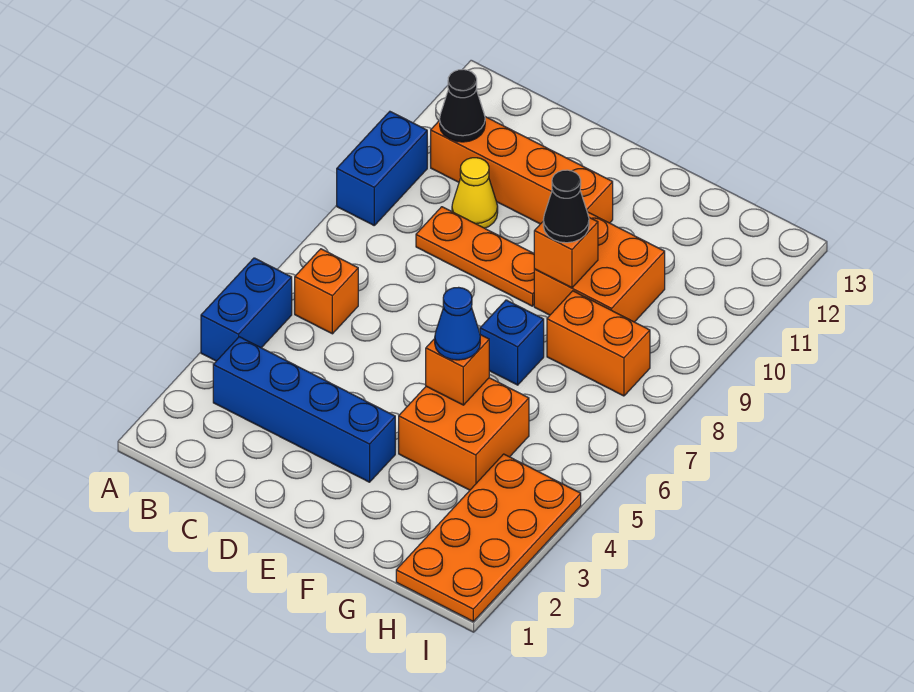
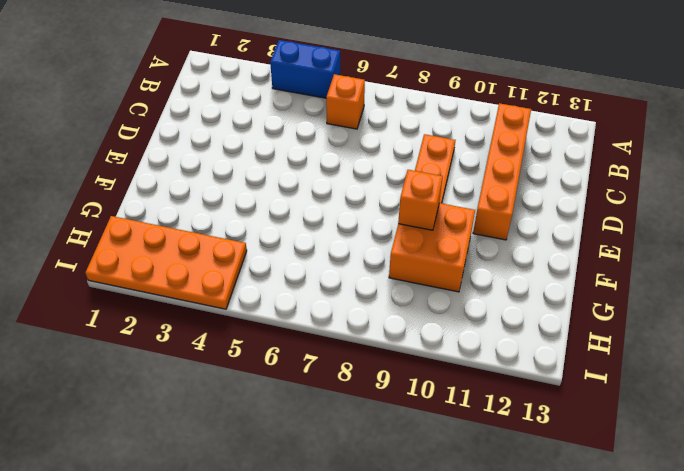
none -> blue 1x2 brick [337,112,427,225]
none -> blue 1x4 brick [213,337,395,482]
none -> yellow 1x1 cone [452,158,498,228]

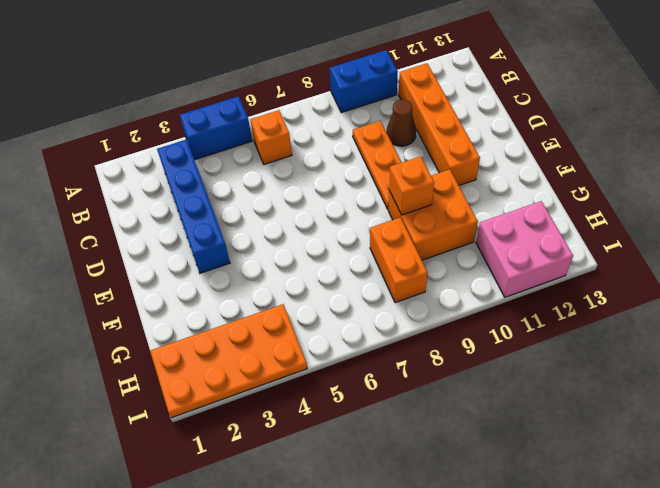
brown 1x1 cone [386,99,416,146] -> yellow 1x1 cone [452,158,498,228]
pink 2x2 brick [476,201,573,297] -> none
none -> orange 2x2 brick [399,378,529,490]
none -> blue 1x1 brick [480,300,544,385]
none -> black 1x1 cone [440,69,485,142]

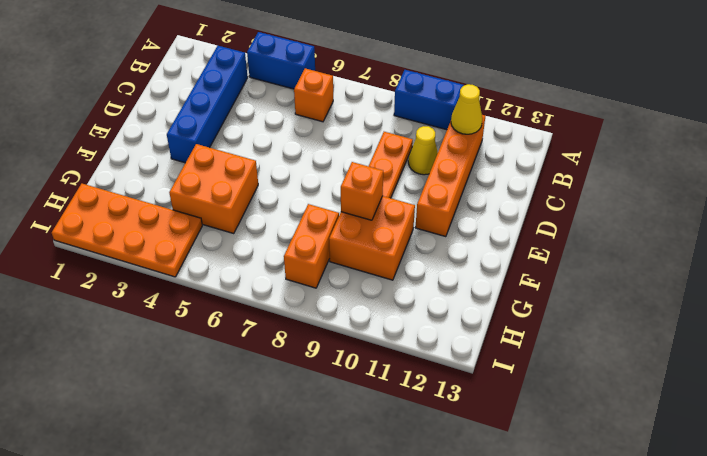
yellow 1x1 cone [451,84,483,134] -> black 1x1 cone [440,69,485,142]
none -> blue 1x1 brick [480,300,544,385]
none -> orange 1x1 brick [426,335,489,405]
none -> blue 1x1 cone [435,287,480,360]

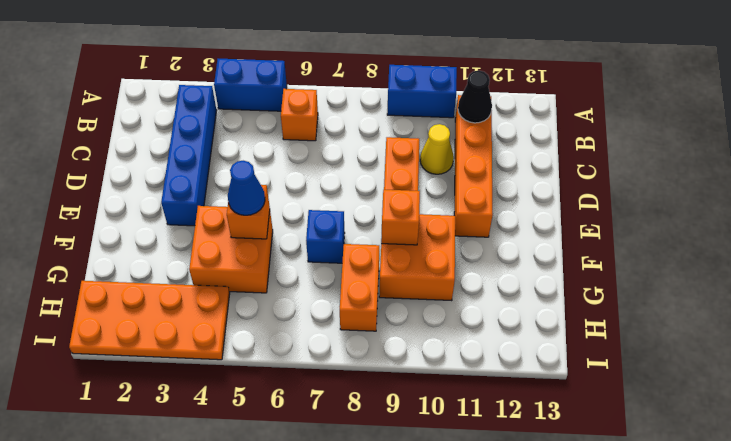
none -> black 1x1 cone [543,170,589,243]

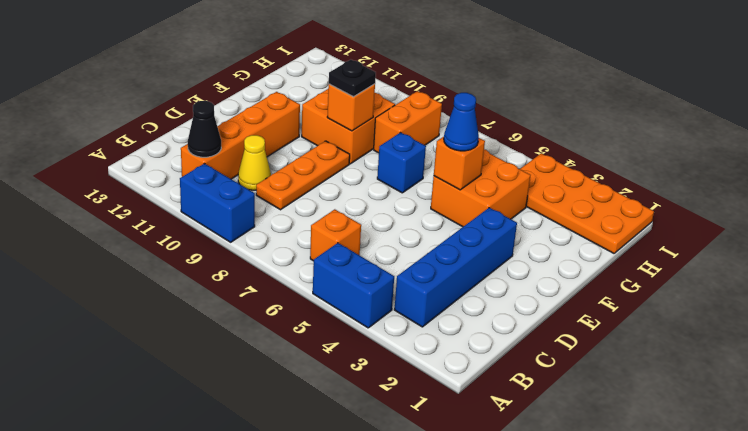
black 1x1 plate [329,60,376,97] -> black 1x1 cone [543,170,589,243]

